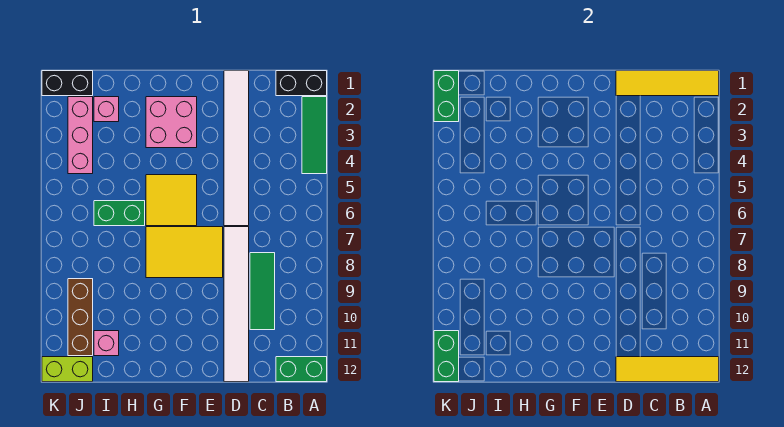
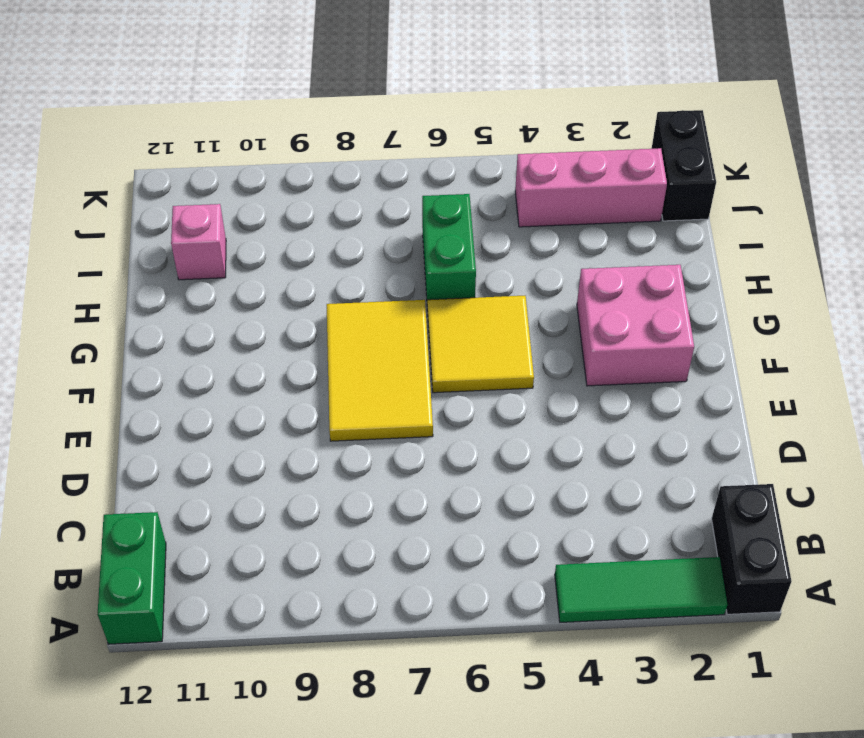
none -> green 1x3 tile [250,253,275,330]
none -> white 1x6 tile [224,71,249,226]
none -> white 1x6 tile [224,227,249,382]

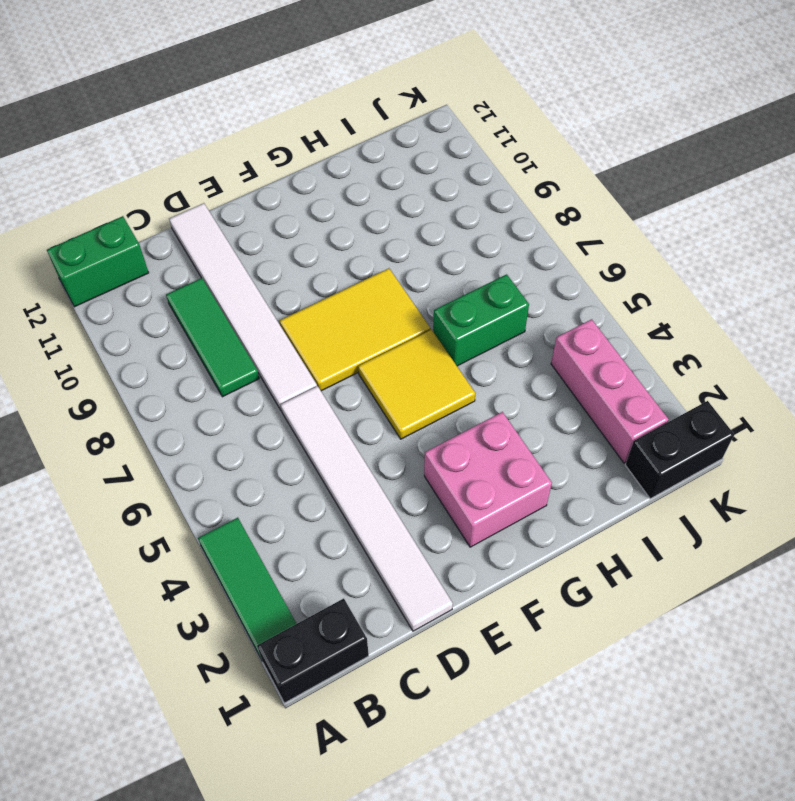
none -> pink 1x1 brick [94,97,119,122]
none -> pink 1x1 brick [94,331,119,356]
none -> brown 1x3 brick [68,279,93,356]

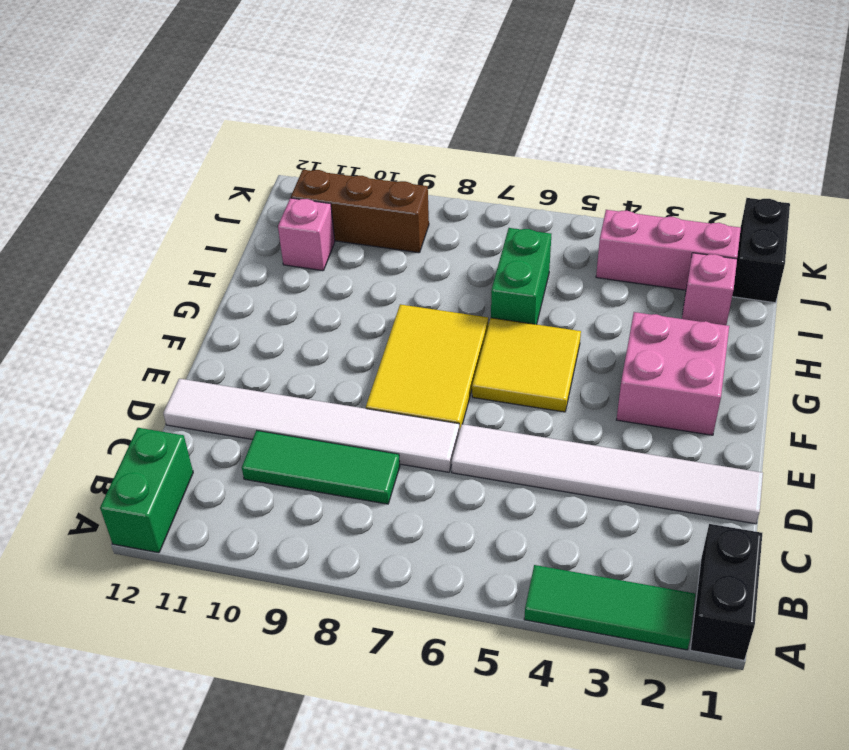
none -> lime 1x2 brick [42,357,93,382]
none -> yellow 1x4 tile [616,71,719,96]
none -> yellow 1x4 tile [616,357,719,382]

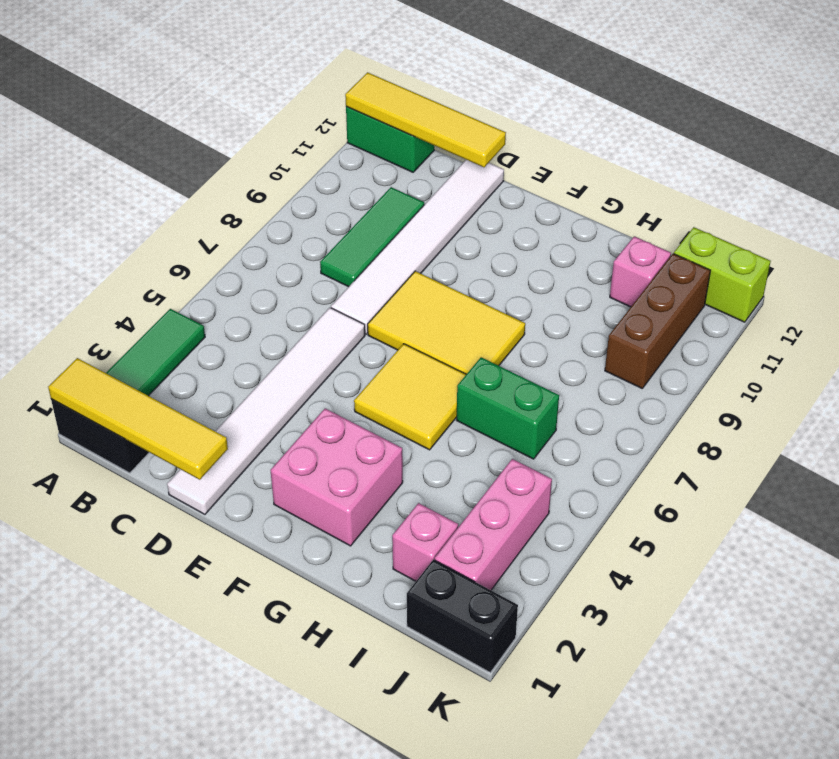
none -> green 1x2 brick [434,71,459,122]
none -> green 1x2 brick [434,331,459,382]

